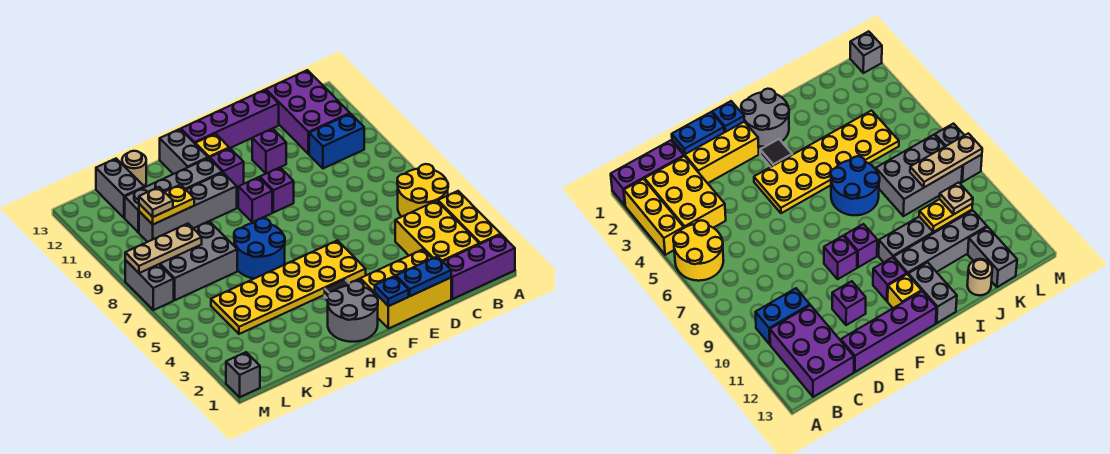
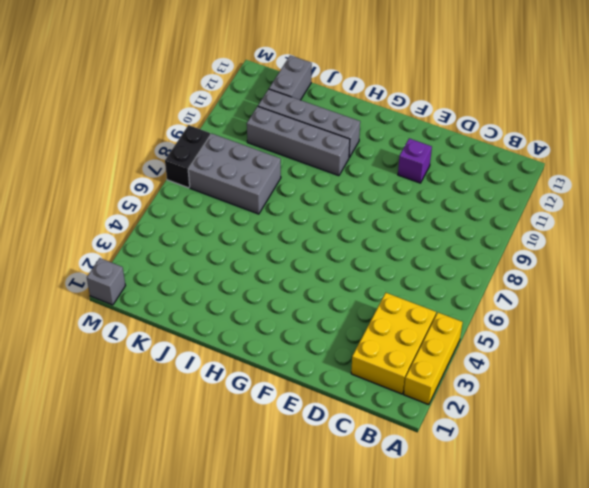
black 1x2 brick [165,125,211,188] -> grey 1x2 brick [125,260,174,310]
none -> purple 1x3 brick [443,234,515,299]
none -> yellow 2x2 round brick [397,164,448,217]
none -> blue 1x2 brick [309,114,364,168]
none -> purple 2x3 brick [266,70,350,154]

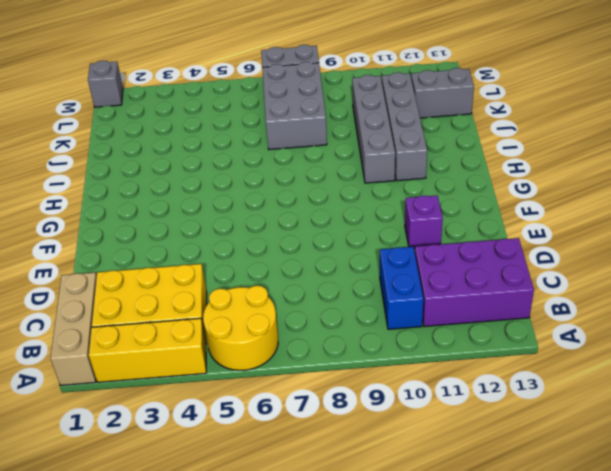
tan 1x3 brick [50,272,97,385] -> purple 1x3 brick [443,234,515,299]
none -> yellow 2x3 brick [360,250,451,329]
none -> purple 1x4 brick [181,90,279,148]
none -> yellow 2x6 plate [211,240,366,334]
none -> purple 1x1 brick [260,167,294,213]

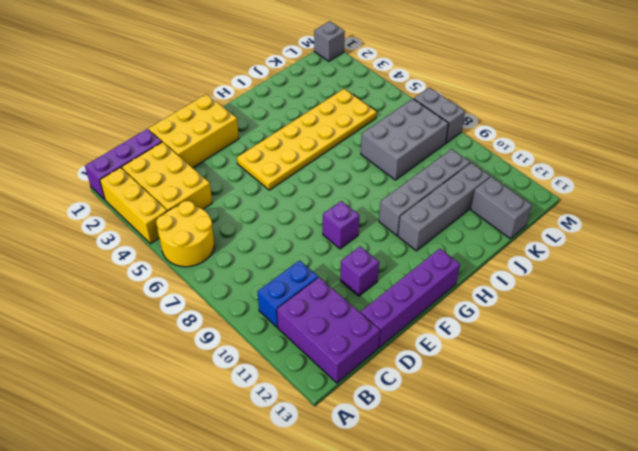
none -> grey 2x2 round brick [327,281,378,342]
none -> black 1x1 tile [325,279,349,298]
none -> purple 1x1 brick [238,177,272,222]
none -> purple 1x1 brick [210,148,244,187]

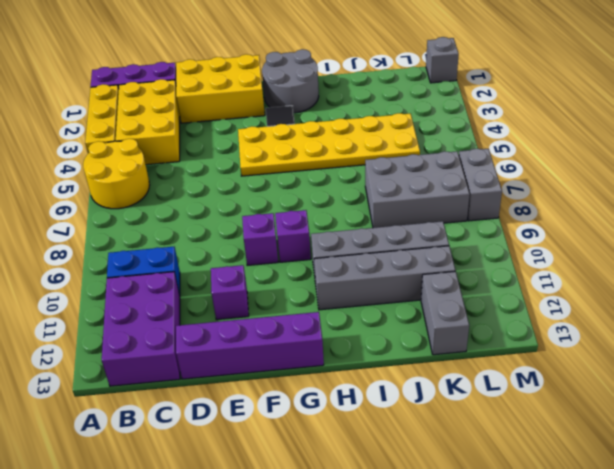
none -> purple 1x1 brick [210,148,244,187]
none -> yellow 1x1 brick [195,134,229,159]
none -> blue 2x2 round brick [234,218,285,279]
none -> grey 1x2 brick [160,129,208,174]

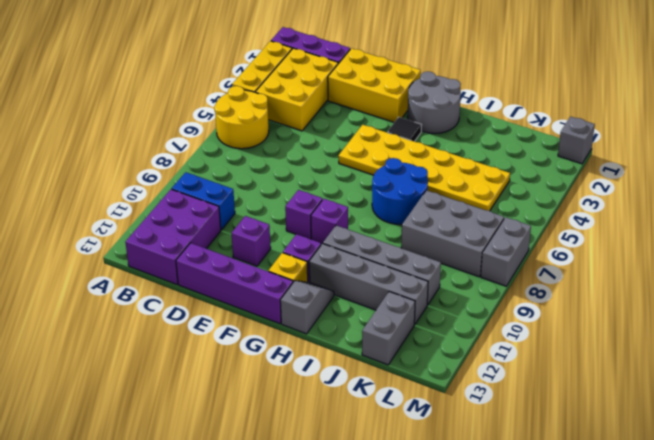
grey 1x2 slope [280,281,334,334] -> grey 1x2 brick [160,129,208,174]
none -> tan 1x1 round brick [122,151,146,187]
none -> blue 1x2 plate [396,256,451,296]
none -> blue 1x1 plate [375,276,409,306]
none -> yellow 1x2 plate [139,185,194,224]

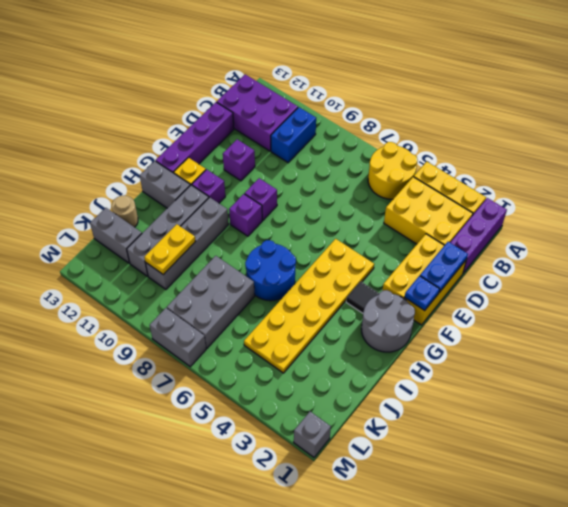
none -> tan 1x3 plate [125,224,202,273]
none -> tan 1x1 plate [139,187,173,217]

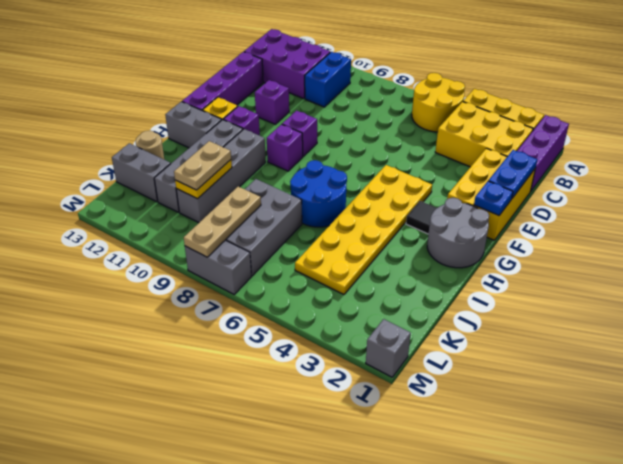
tan 1x2 plate [174,141,231,190] -> tan 1x1 plate [139,187,173,217]

